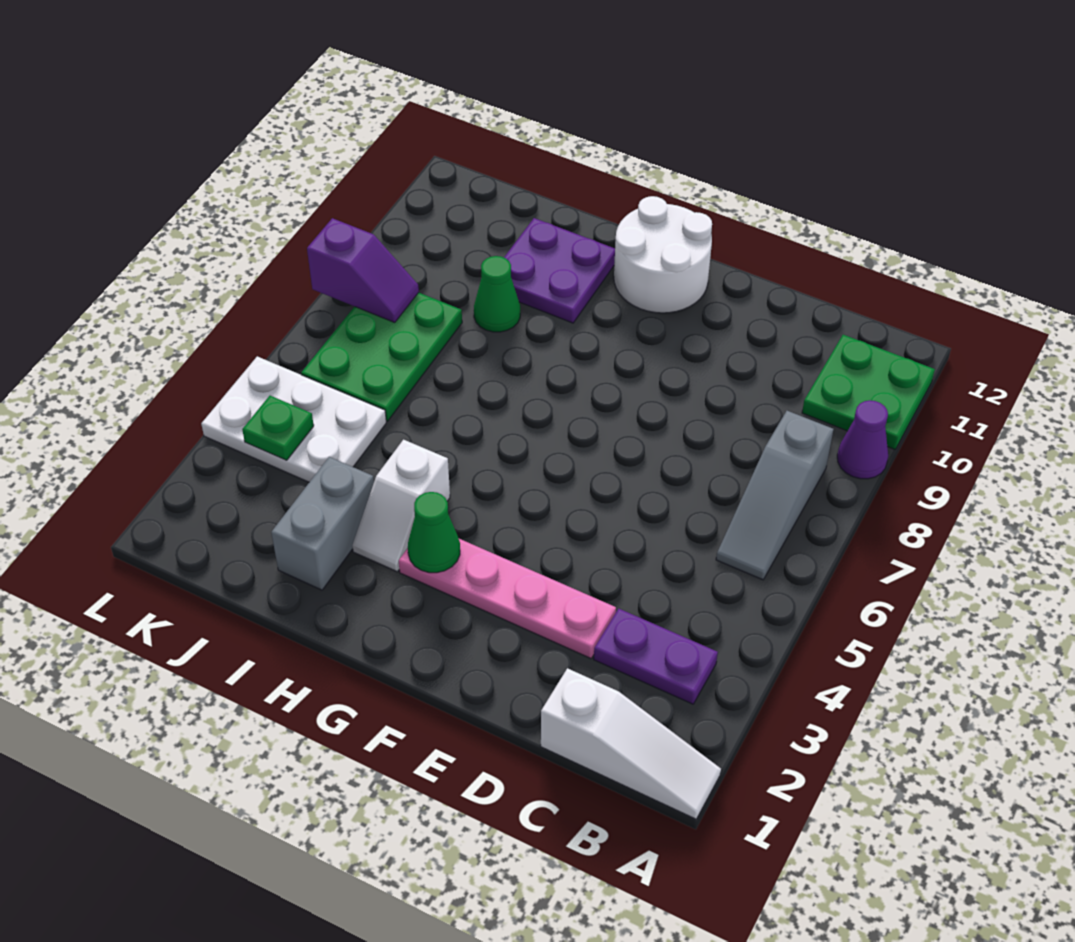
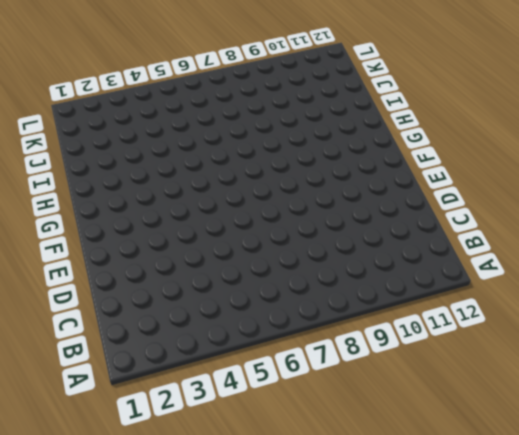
none -> white 1x3 slope [541,668,721,819]
none -> purple 1x1 cone [837,400,888,479]
none -> green 2x2 plate [802,335,935,449]

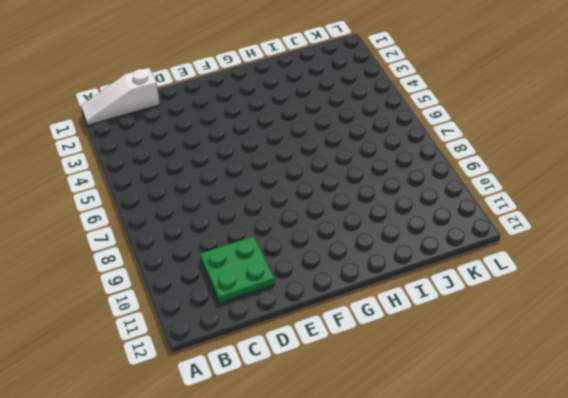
green 2x2 plate [200,236,275,303] -> green 2x2 plate moved to [802,335,935,449]
none -> purple 1x1 cone [837,400,888,479]
none -> purple 1x2 plate [594,609,718,704]
none -> grey 1x3 slope [716,411,833,580]

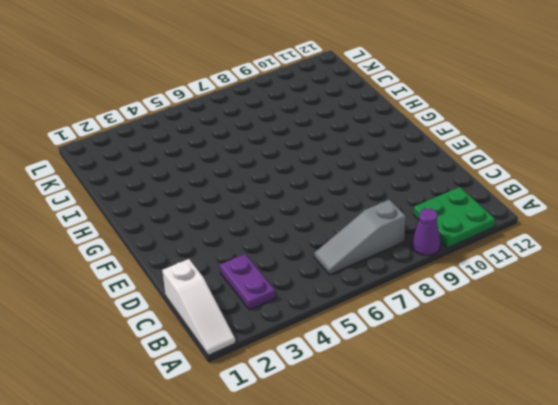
none -> pink 1x4 plate [399,539,616,658]
none -> white 2x2 round brick [614,196,712,313]
none -> white 1x2 slope [352,440,450,572]

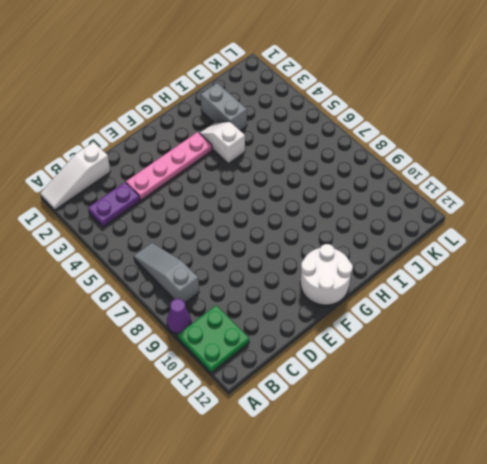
none -> purple 2x2 plate [504,218,615,323]
none -> green 1x1 cone [474,256,520,332]
none -> white 2x3 plate [201,356,386,482]

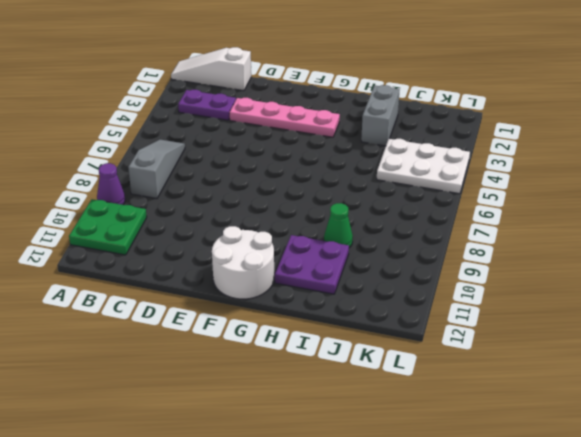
none -> white 1x2 slope [352,440,450,572]
none -> green 2x3 plate [301,293,462,421]
none -> green 1x1 cone [408,492,460,573]

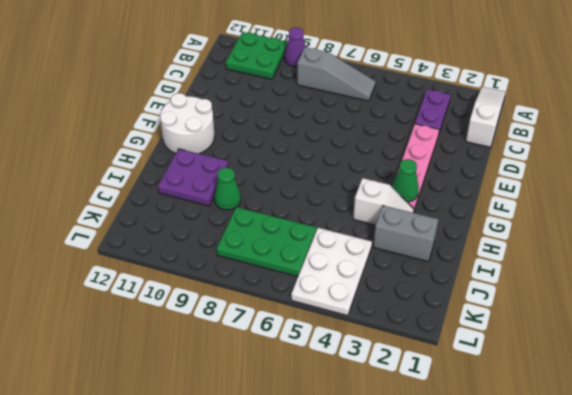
none -> green 1x1 plate [242,396,314,460]
none -> purple 1x2 slope [307,218,419,323]

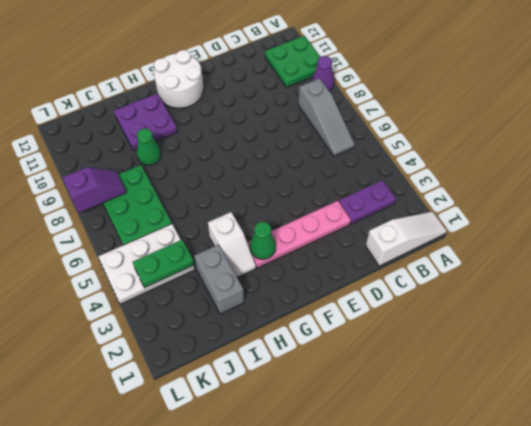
green 1x2 plate [133,240,194,288] -> green 1x1 plate [242,396,314,460]

